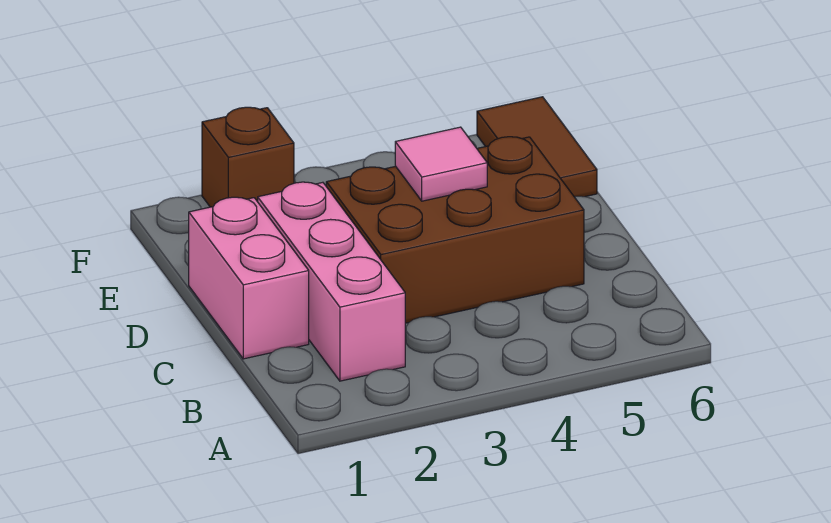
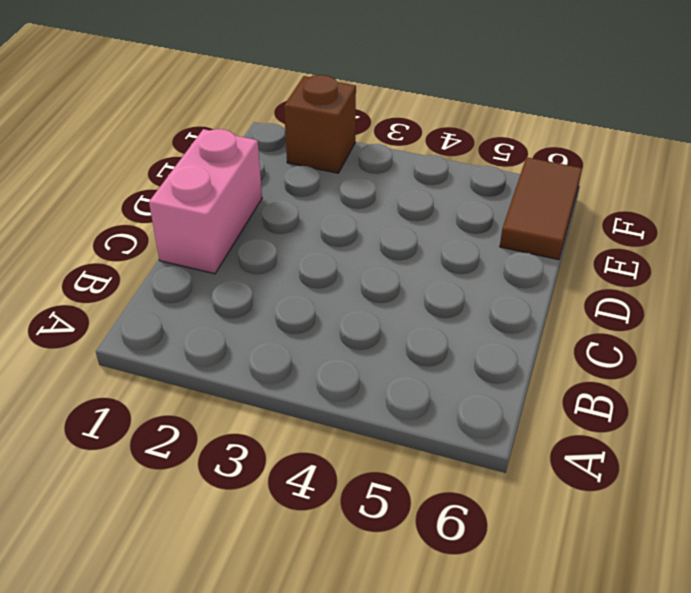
none -> pink 1x3 brick [258,182,405,381]
none -> brown 2x3 brick [326,137,584,323]

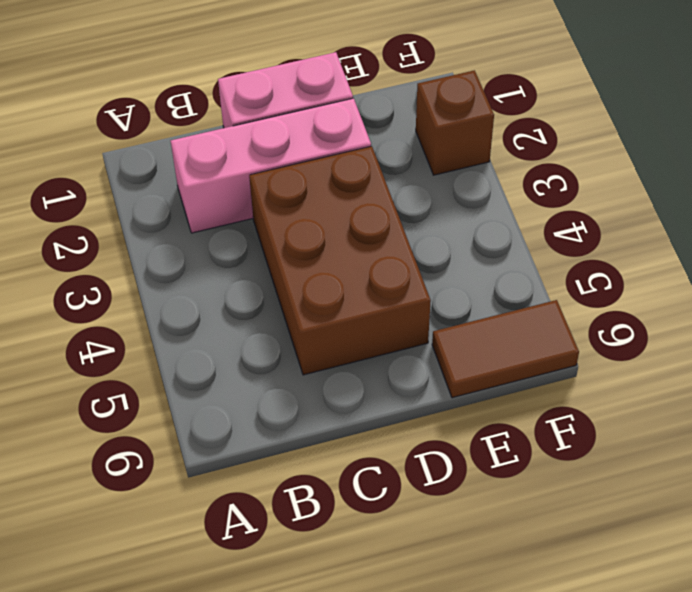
none -> pink 1x1 tile [395,127,487,201]

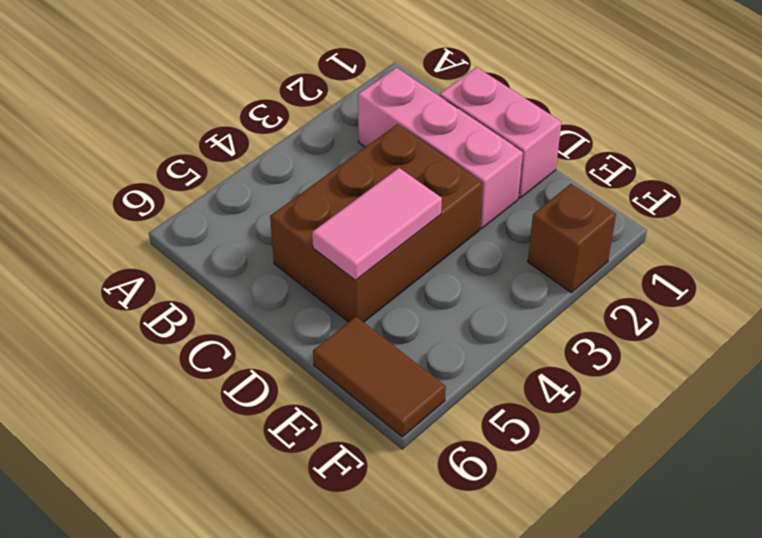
pink 1x2 tile [312,168,442,280] -> pink 1x1 tile [395,127,487,201]

